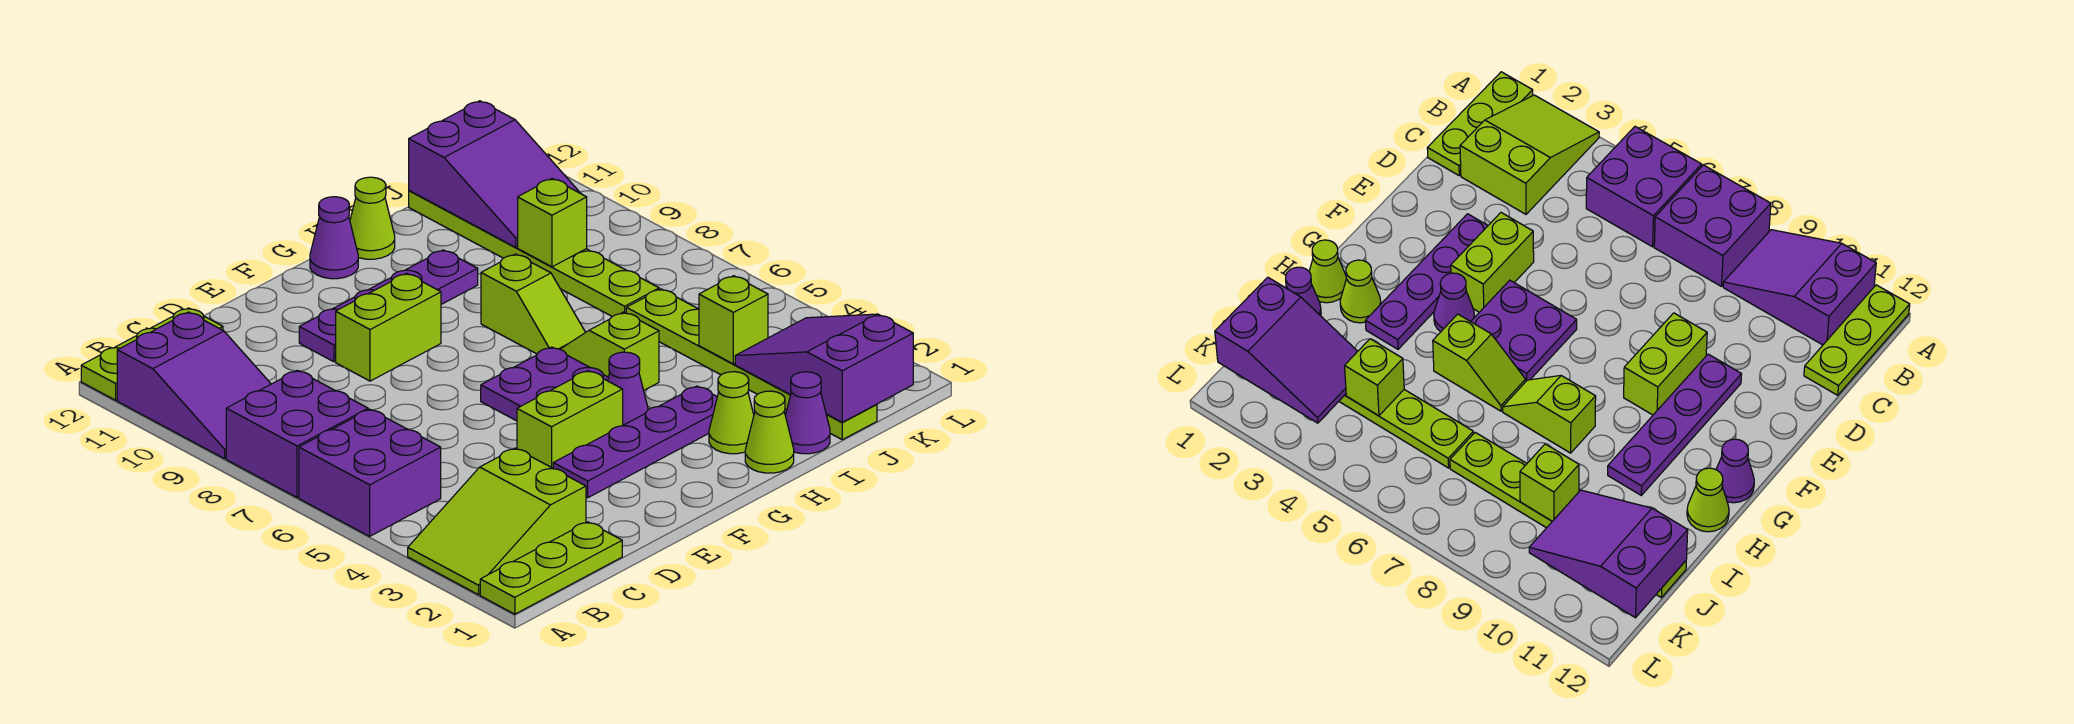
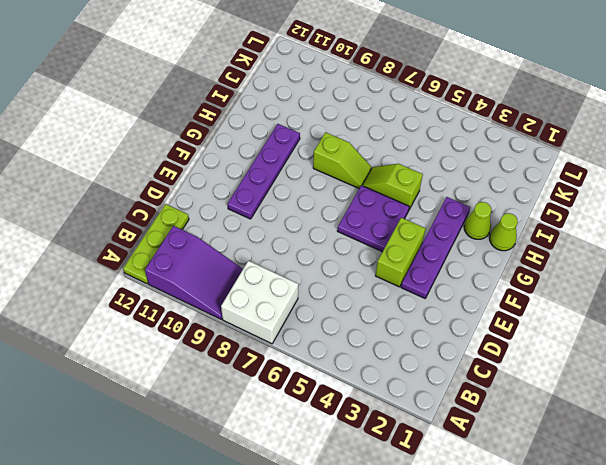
white 2x2 brick [221,261,298,344] -> purple 2x2 brick [226,370,368,498]
none -> lime 1x3 plate [480,522,622,614]
none -> lime 2x3 slope [408,448,586,595]
none -> purple 2x2 brick [299,409,441,536]

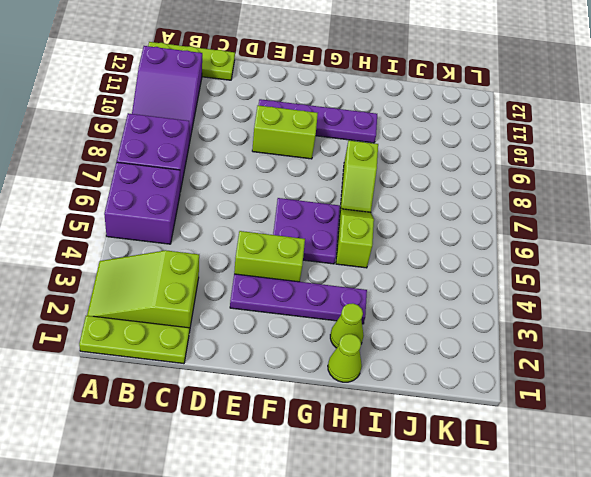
none -> purple 1x1 cone [608,352,648,425]
none -> purple 1x1 cone [310,197,358,279]
none -> lime 1x1 cone [350,177,395,259]

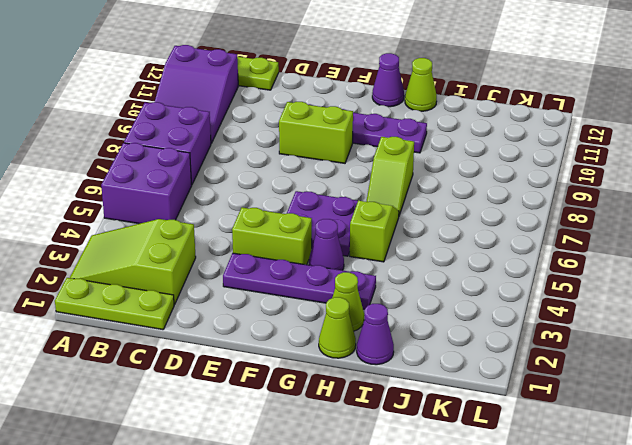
none -> lime 1x6 plate [626,289,877,440]
none -> lime 1x6 plate [409,191,659,317]
none -> purple 2x3 slope [735,314,913,422]

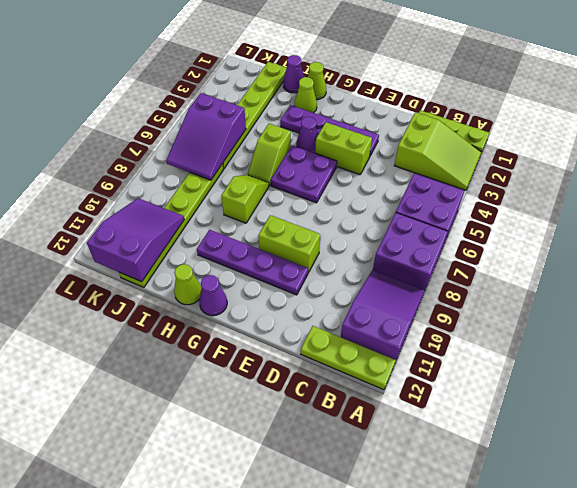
purple 2x3 slope [166,93,246,180] -> purple 2x3 slope moved to [735,314,913,422]
none -> lime 1x1 brick [699,276,768,364]
none -> lime 1x1 brick [518,179,587,267]

